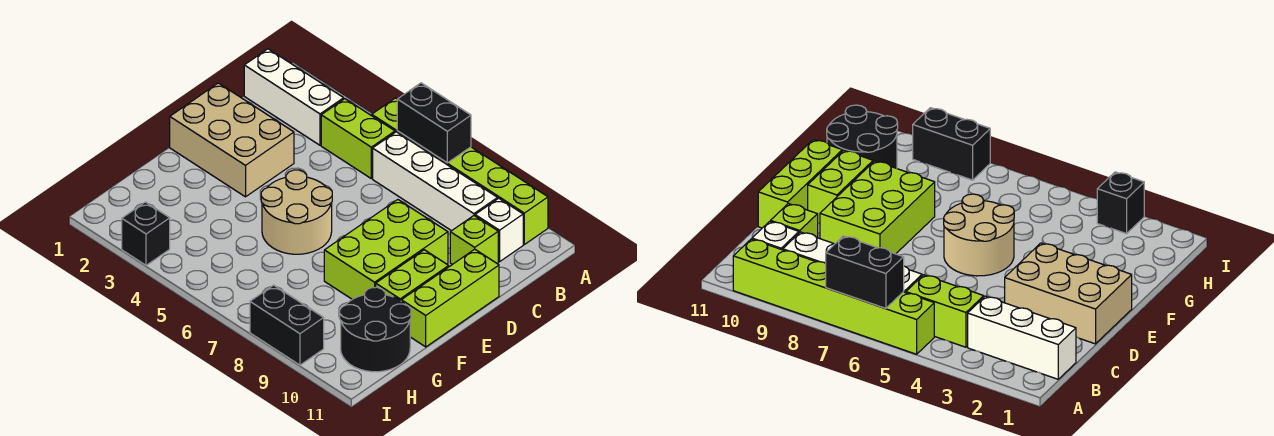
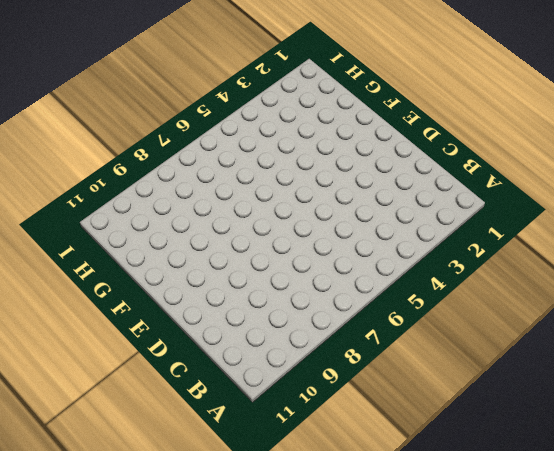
none -> lime 1x6 brick [372,98,548,244]
none -> white 1x3 brick [244,49,344,145]
none -> lime 1x2 brick [321,99,395,178]

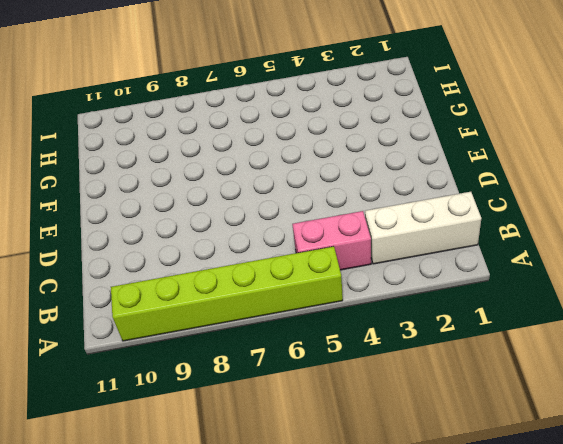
pink 1x2 brick [292,211,371,270] -> lime 1x2 brick [321,99,395,178]
none -> white 1x4 brick [373,132,498,231]
none -> white 1x1 brick [475,198,523,262]
none -> lime 1x1 brick [450,216,498,265]

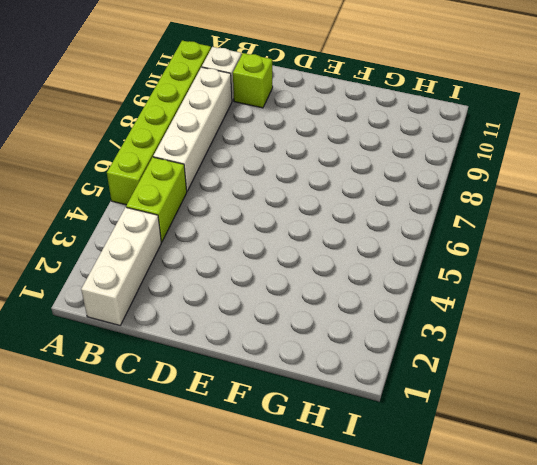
none -> tan 2x3 brick [170,83,294,197]
none -> lime 2x3 brick [324,200,448,299]
none -> lime 1x3 brick [401,249,499,347]

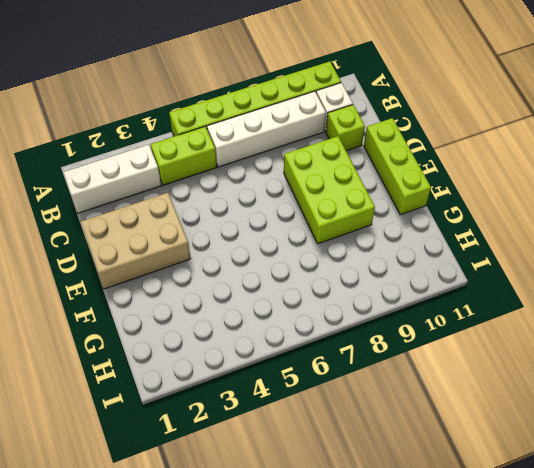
none -> tan 2x2 round brick [261,170,332,254]
none -> lime 1x2 brick [376,250,449,301]
none -> black 2x2 round brick [340,287,411,372]

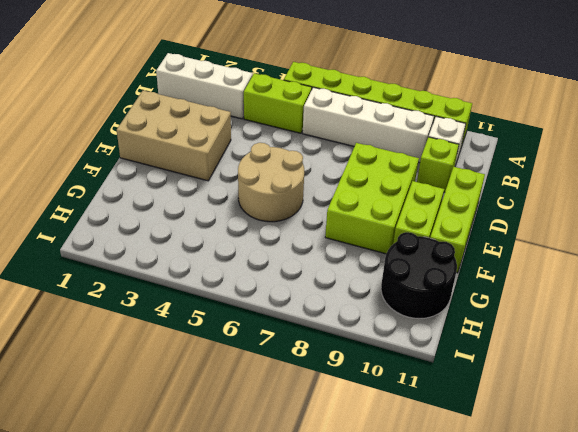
none -> black 1x1 brick [122,202,170,265]
none -> black 1x2 brick [250,285,324,365]
none -> black 1x2 brick [397,83,471,163]

